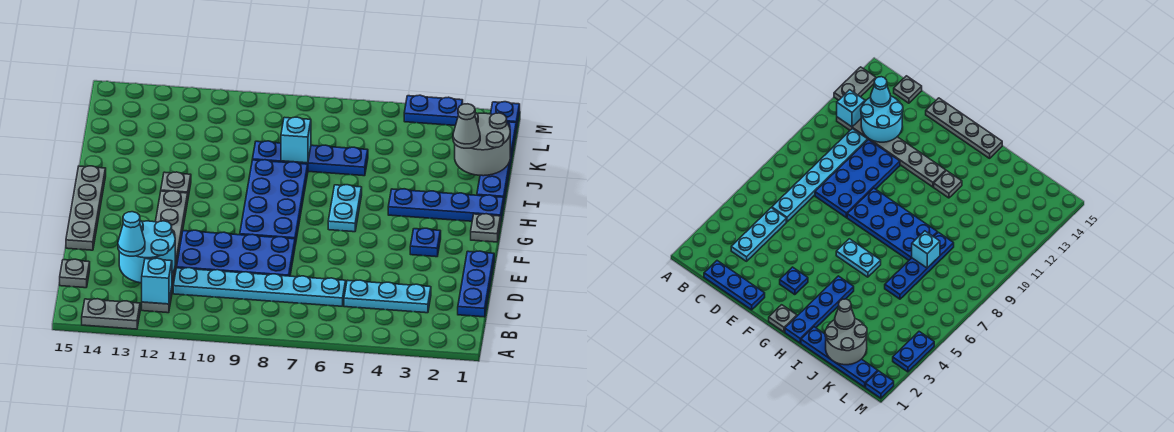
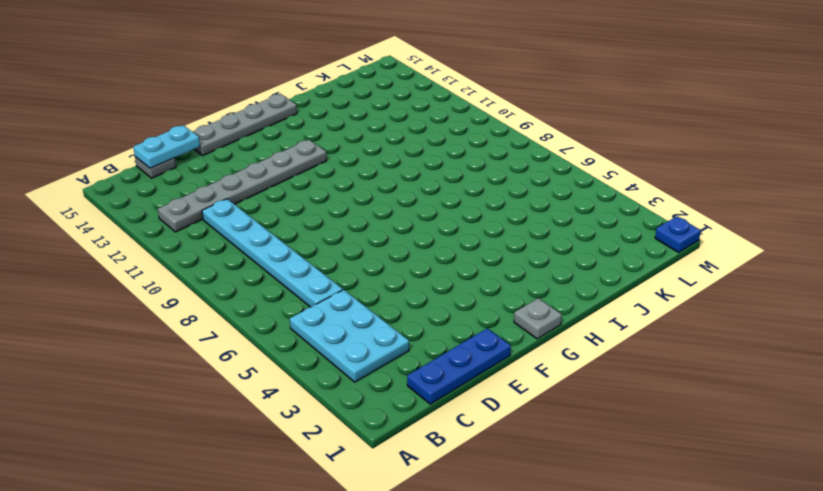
cyan 2x3 plate [290,290,409,382] -> cyan 1x3 plate [344,280,431,313]
cyan 1x2 plate [133,125,200,168] -> cyan 1x2 plate moved to [328,185,362,232]
none -> grey 1x2 plate [82,299,140,329]
none -> blue 2x4 plate [177,230,295,276]
none -> blue 1x1 plate [410,228,441,257]

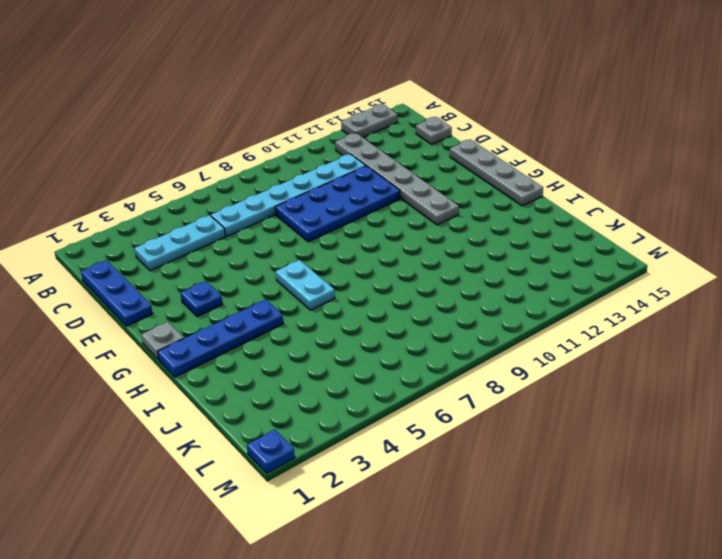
none -> blue 2x4 plate [240,160,308,245]
none -> grey 1x1 plate [161,172,191,197]
none -> blue 1x4 plate [477,122,516,202]

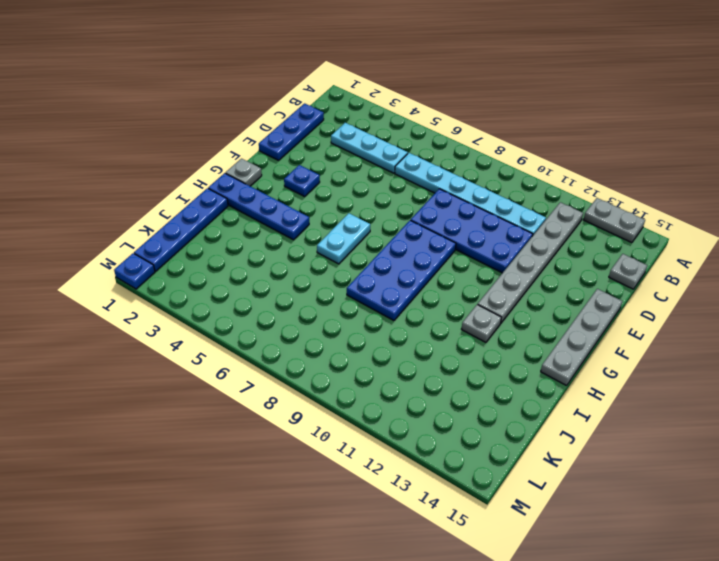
none -> blue 1x4 plate [252,141,368,176]
none -> blue 1x2 plate [404,95,463,126]
none -> cyan 1x1 brick [142,258,172,304]

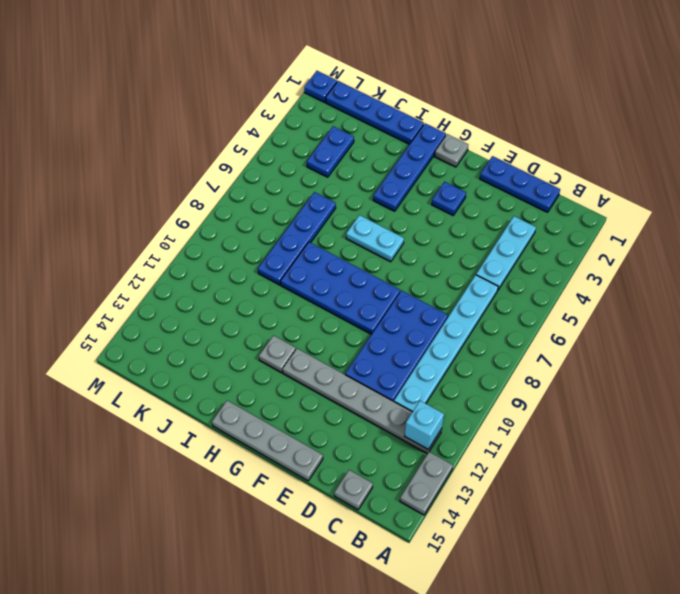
blue 1x2 plate [307,126,354,177] -> blue 1x2 plate moved to [404,95,463,126]
none -> cyan 2x2 round brick [119,220,175,283]
none -> grey 2x2 round brick [455,113,510,176]
none -> cyan 1x1 brick [281,117,311,163]

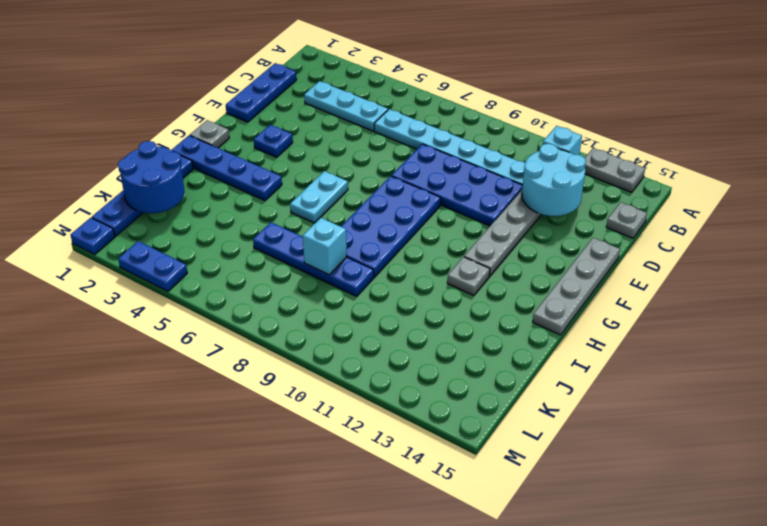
blue 2x2 round brick [118,141,184,213] -> grey 2x2 round brick [455,113,510,176]
none -> cyan 1x1 cone [118,212,145,256]
none -> grey 1x1 cone [453,104,480,148]

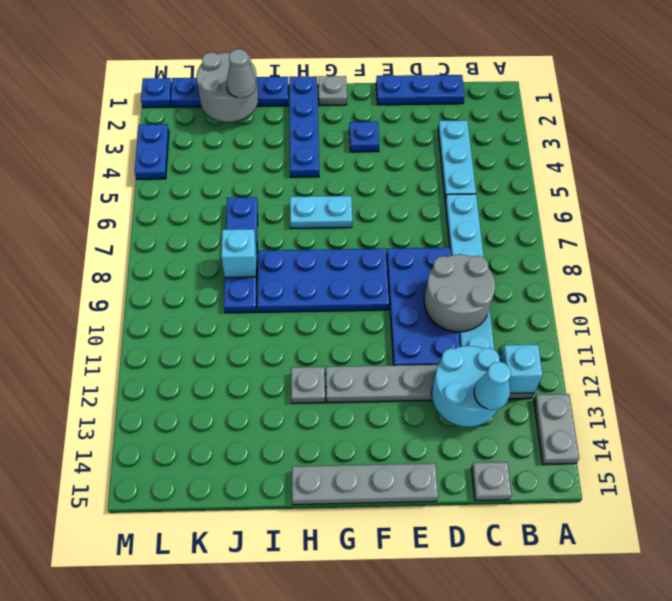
grey 2x2 round brick [424,255,495,332] -> none

